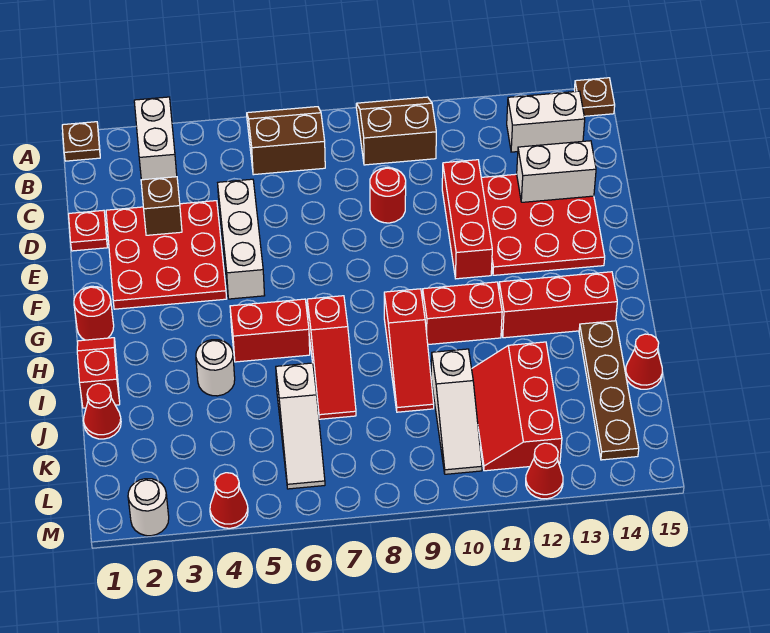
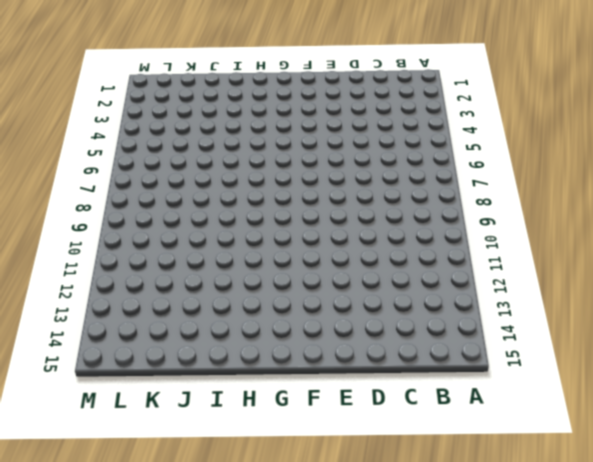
none -> brown 1x1 plate [62,122,100,161]
none -> white 1x2 brick [134,97,177,180]
none -> brown 2x2 slope [247,107,325,175]
none -> brown 2x2 slope [356,97,436,165]

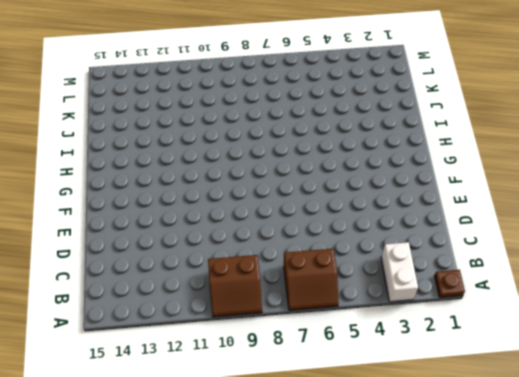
none -> brown 1x1 plate [574,78,615,116]
none -> white 1x2 brick [507,91,585,152]
none -> red 1x1 plate [69,210,107,251]
none -> red 3x3 plate [106,201,227,309]

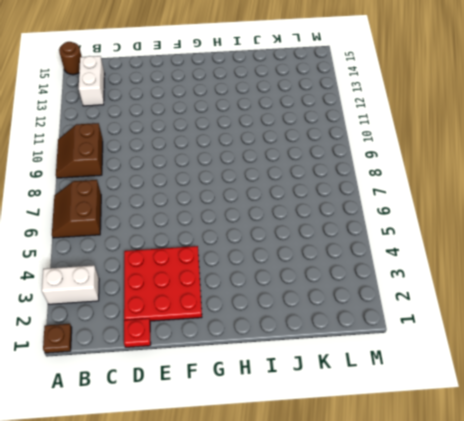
brown 1x1 round brick [59,42,82,75] -> brown 1x1 plate [574,78,615,116]
none -> white 1x3 brick [218,179,265,299]
none -> red 1x1 round brick [370,168,406,223]
none -> red 1x3 brick [442,160,492,279]
none -> red 3x3 plate [481,174,605,275]

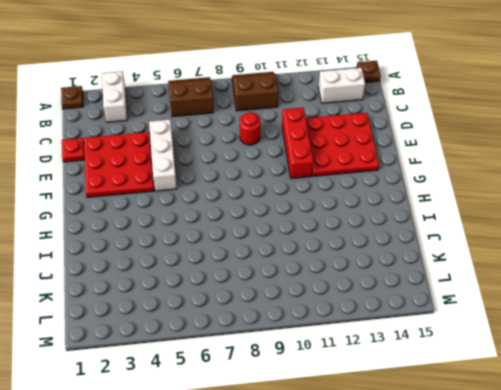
none -> red 1x1 round brick [74,286,114,340]
none -> red 1x2 slope [77,338,120,408]
none -> red 1x2 brick [230,299,310,362]
none -> red 1x3 slope [307,296,356,419]

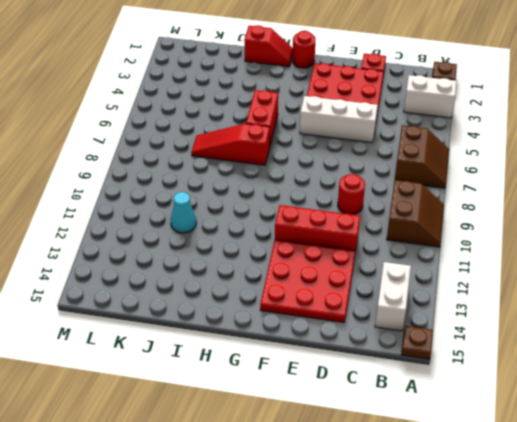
cyan 1x1 cone [171,192,196,233] -> red 2x3 slope [472,342,562,471]
none -> red 1x3 slope [384,289,434,412]
none -> red 1x2 brick [422,282,502,345]
none -> red 1x3 brick [499,272,617,338]
none -> white 1x1 round brick [196,340,235,396]

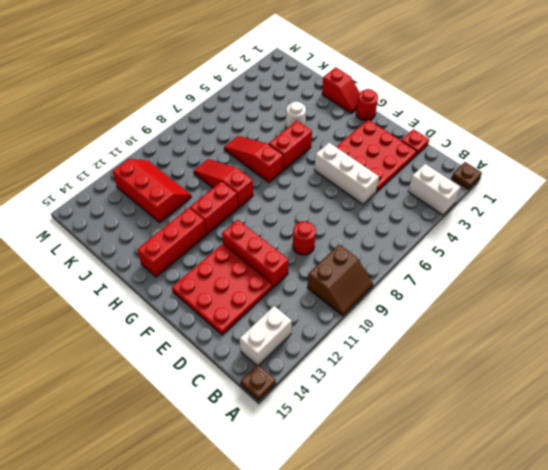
none -> brown 2x2 slope [247,107,325,175]
none -> brown 1x4 plate [579,321,639,460]
none -> red 1x1 cone [84,384,121,439]
none -> white 1x3 slope [276,363,325,489]

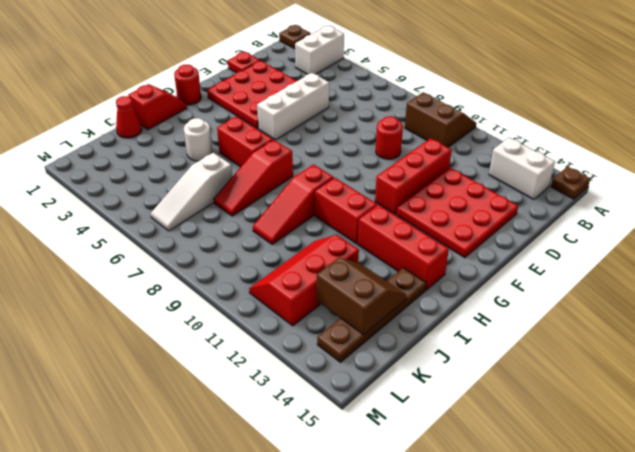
brown 2x2 slope [317,258,407,335] -> brown 2x2 slope moved to [247,107,325,175]
none -> white 1x3 slope [431,349,482,474]
none -> red 1x1 cone [625,334,662,389]
none -> white 1x1 round brick [128,479,169,536]
none -> red 1x1 cone [210,473,248,528]

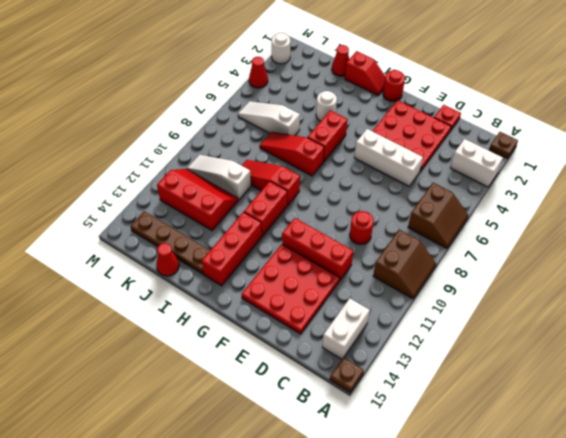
none -> red 1x1 cone [526,443,563,499]
none -> brown 1x1 brick [141,177,182,235]
none -> white 1x2 brick [517,141,596,202]

